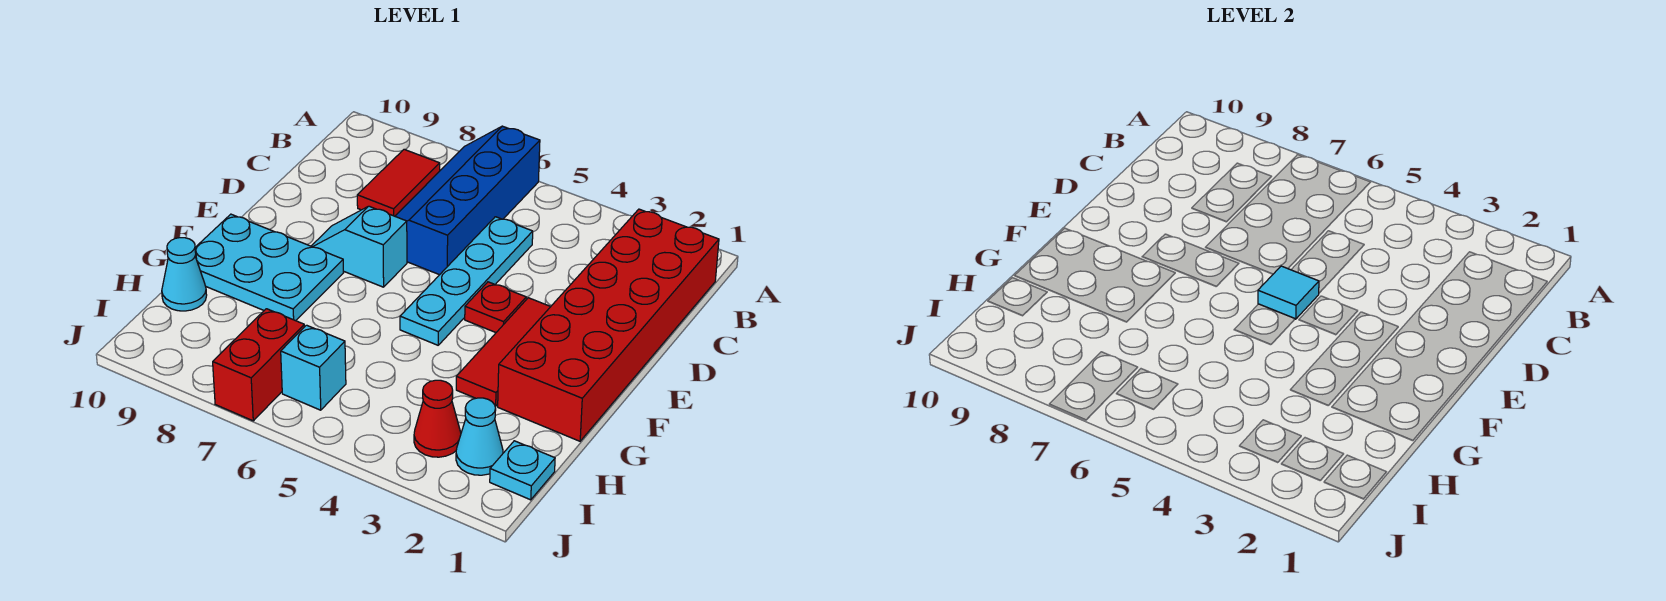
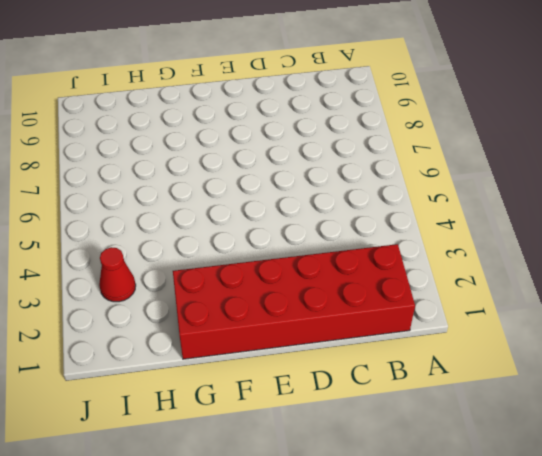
none -> blue 2x4 slope [395,126,540,275]
none -> red 1x2 tile [357,149,440,216]
none -> cyan 1x4 plate [400,217,533,345]

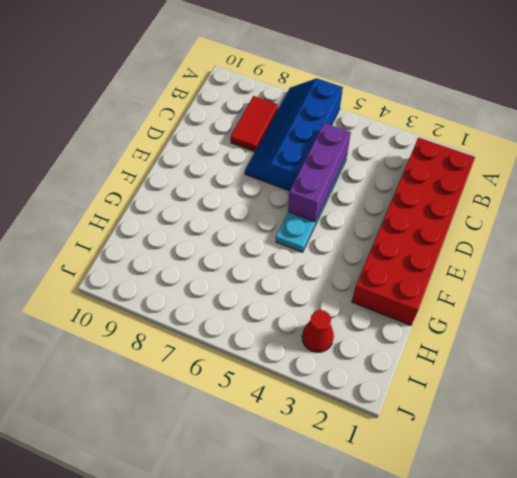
purple 1x3 brick [288,123,351,222] -> cyan 1x1 tile [1258,266,1319,319]
none -> red 1x3 tile [456,298,551,406]
none -> red 1x1 plate [465,282,526,332]
none -> cyan 1x2 slope [312,206,407,287]

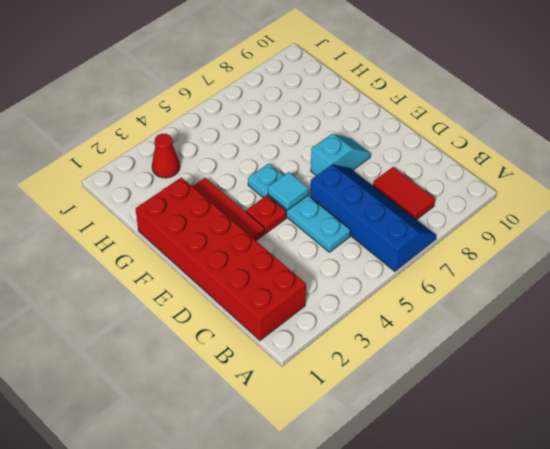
none -> cyan 2x3 plate [195,214,344,321]
none -> cyan 1x1 cone [162,238,207,311]
none -> cyan 1x1 plate [490,441,555,500]

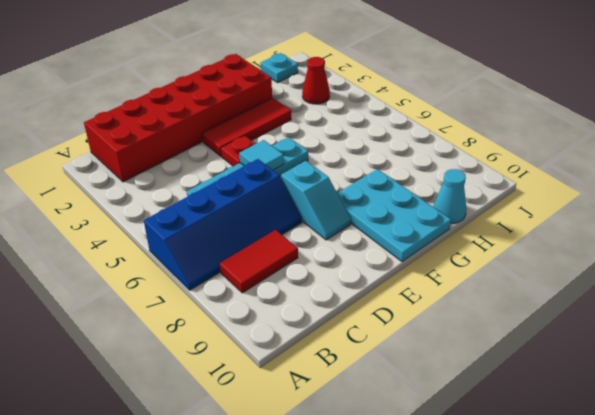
none -> cyan 1x1 cone [456,398,503,475]
none -> cyan 1x1 brick [281,325,346,410]
none -> red 1x2 brick [213,309,304,421]

